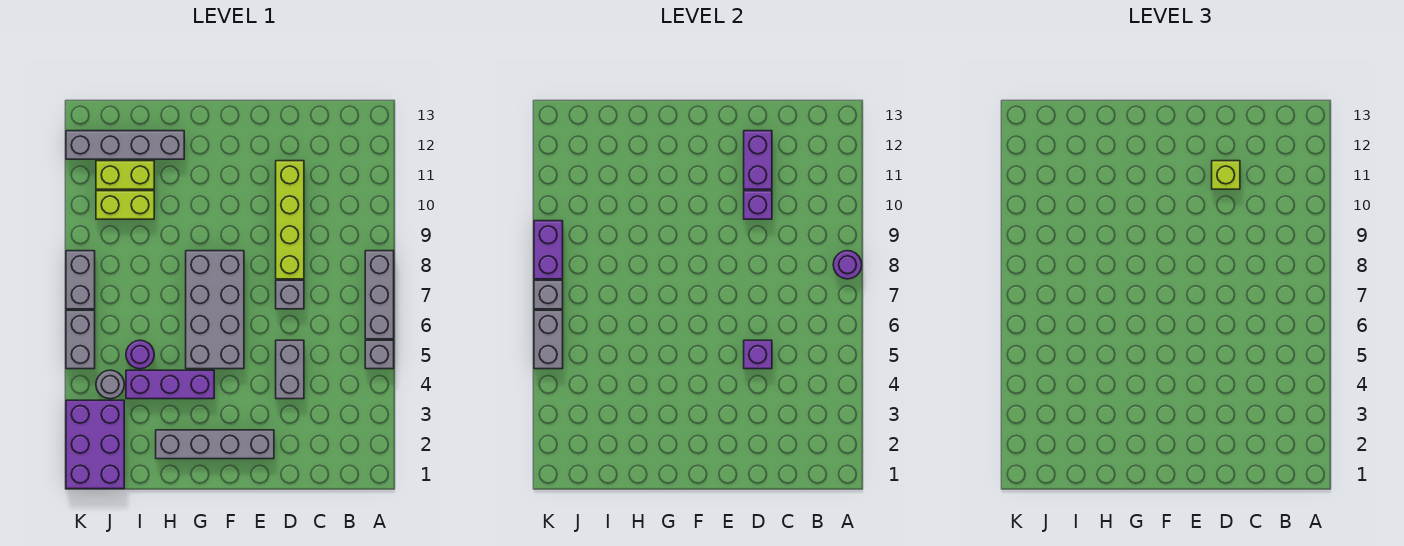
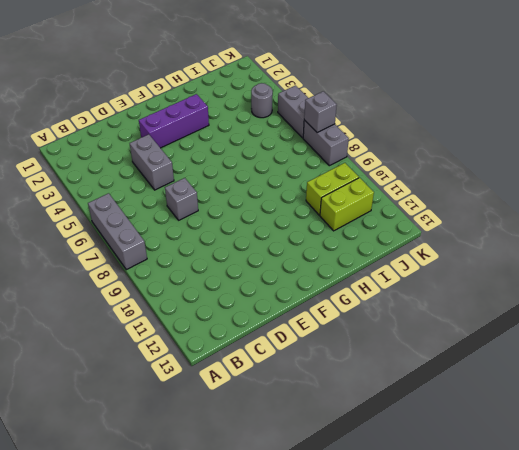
purple 1x3 brick [139,94,209,148] -> purple 1x3 brick moved to [126,370,214,399]
none -> grey 1x1 brick [365,340,394,369]
none -> lime 1x4 brick [276,161,304,279]
none -> grey 1x4 brick [156,430,274,459]

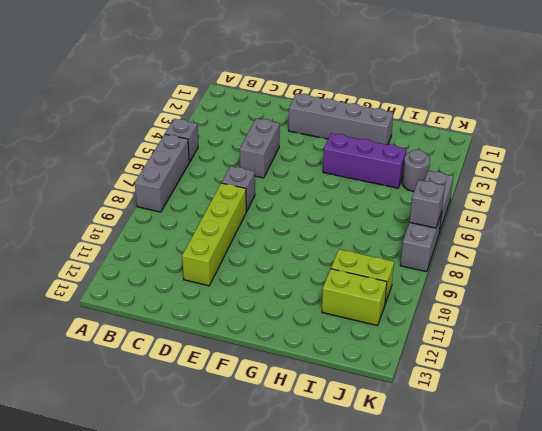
none -> grey 2x4 brick [186,251,244,369]
none -> grey 1x4 brick [66,131,184,159]
none -> purple 1x1 round brick [126,340,154,369]

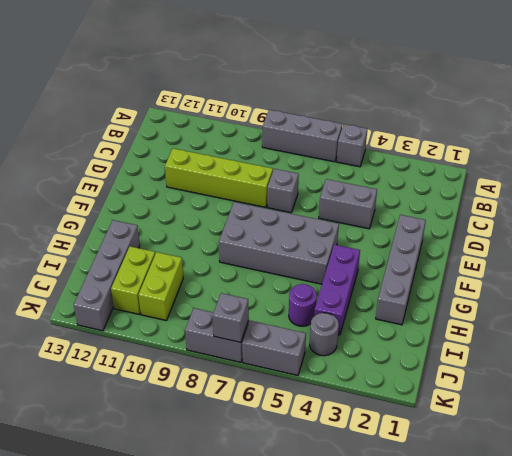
none -> purple 2x3 brick [66,400,124,489]
none -> purple 1x1 round brick [833,251,862,279]
none -> purple 1x1 brick [744,340,772,369]

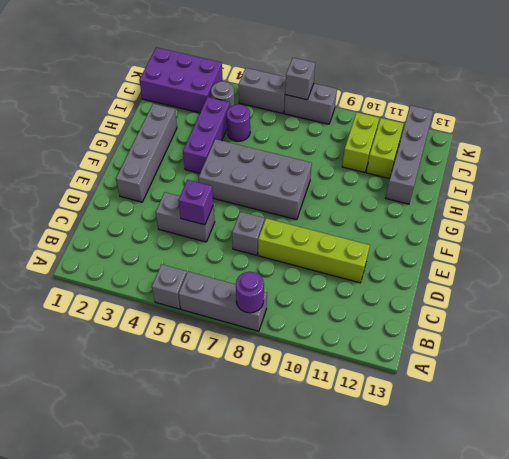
none -> purple 1x1 brick [744,191,772,219]
none -> purple 1x2 brick [744,131,772,189]
none -> grey 1x2 brick [534,310,563,369]

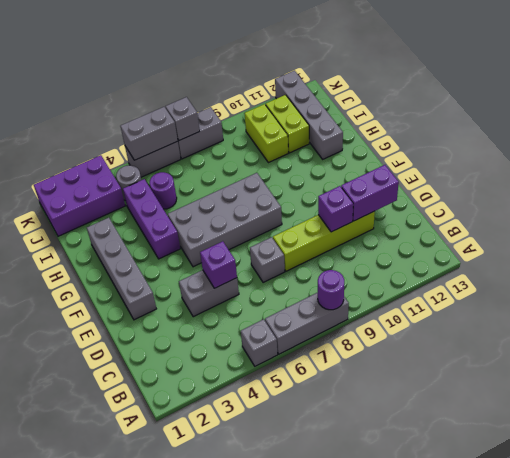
none -> purple 1x2 brick [534,221,563,279]
none -> lime 1x1 brick [1212,161,1240,189]

